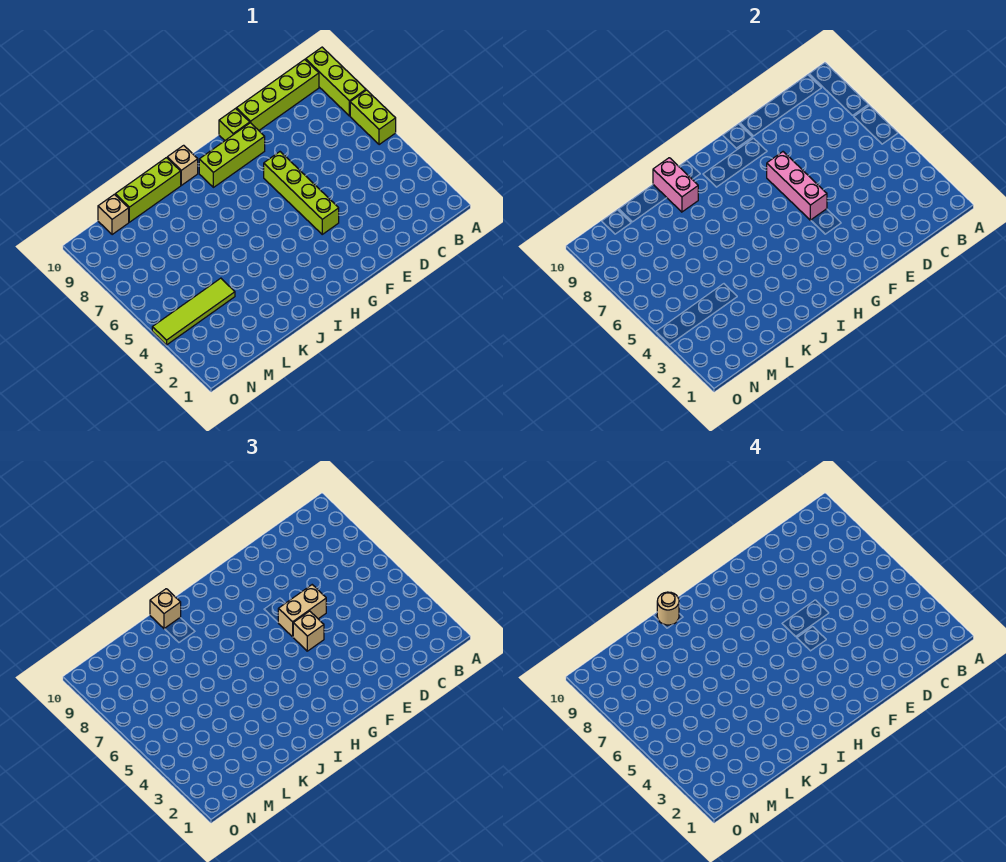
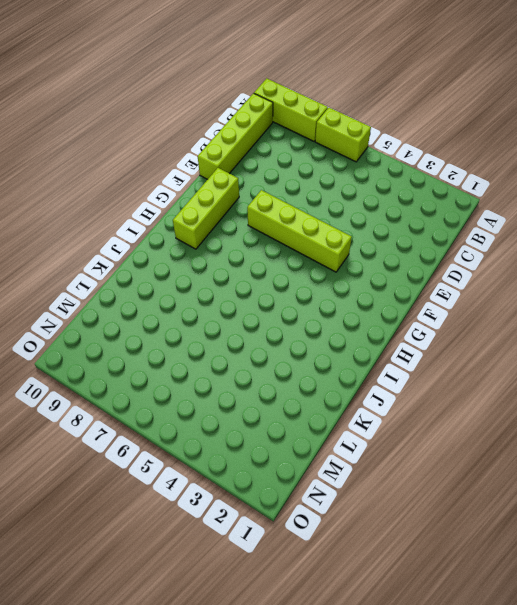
none -> lime 1x1 brick [219,109,250,140]
none -> tan 1x1 brick [167,145,198,185]
none -> lime 1x3 brick [115,158,181,222]

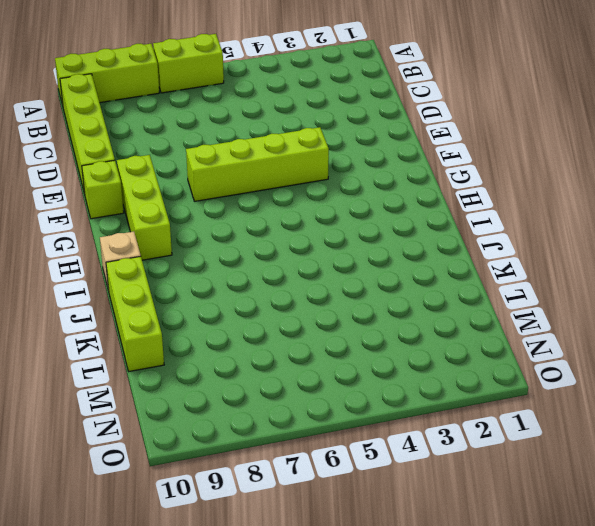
none -> lime 1x4 tile [152,278,235,345]
none -> tan 1x1 brick [98,194,129,235]
none -> pink 1x3 brick [767,152,827,220]

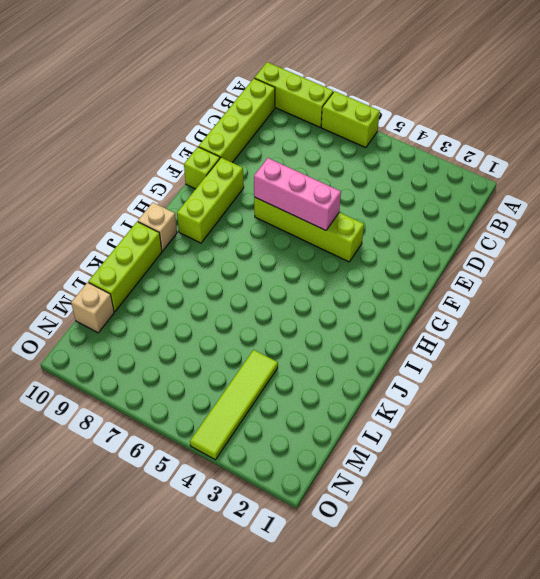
none -> pink 1x2 brick [653,158,698,212]
none -> tan 1x2 brick [278,585,326,637]
none -> tan 1x1 brick [293,611,324,651]

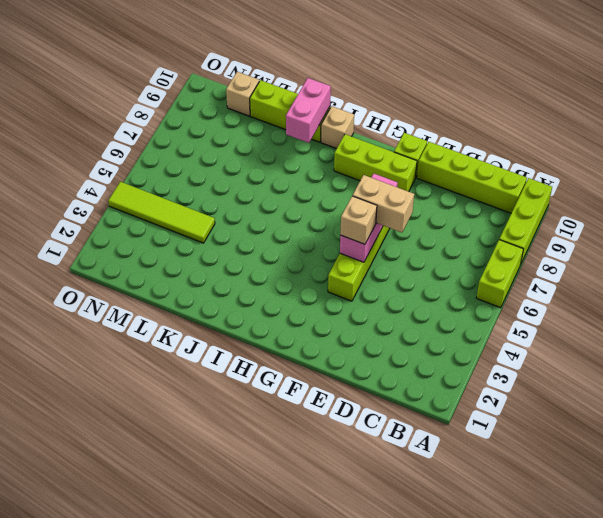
none -> tan 1x1 brick [150,589,181,629]
none -> tan 1x1 round brick [657,592,679,625]

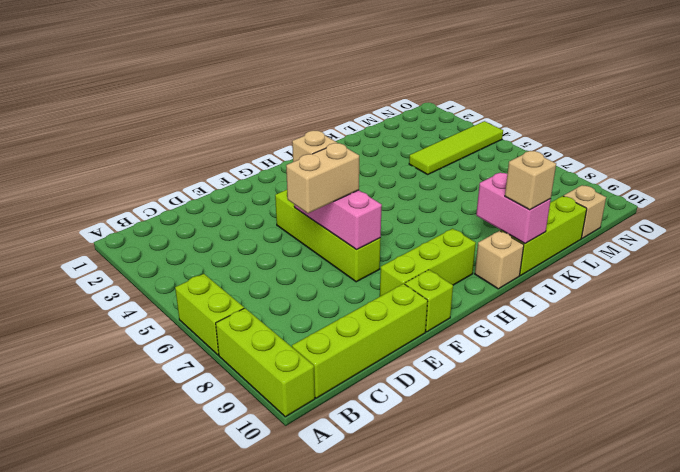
none -> tan 1x1 round brick [657,592,679,625]

